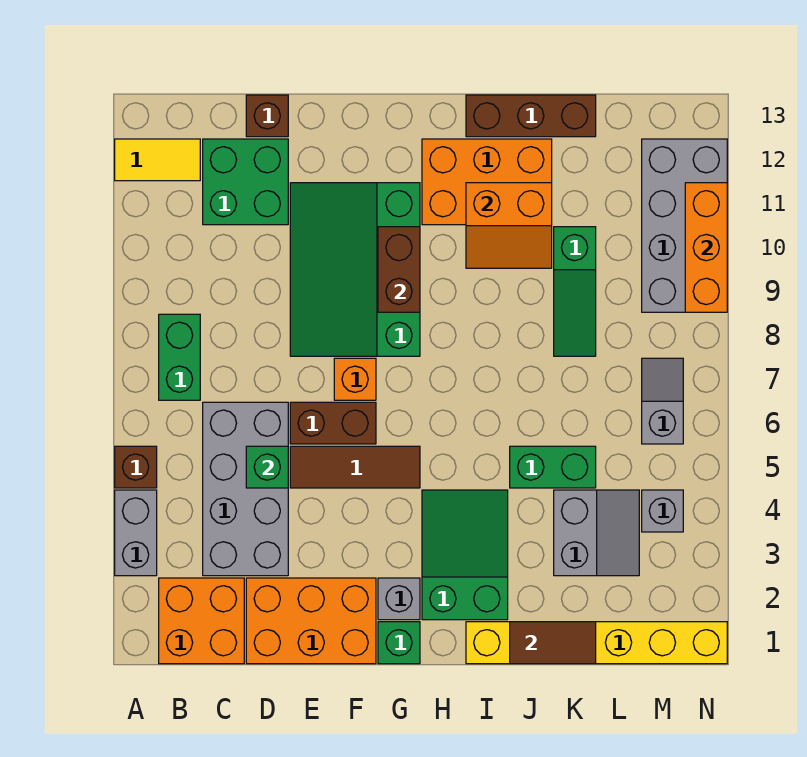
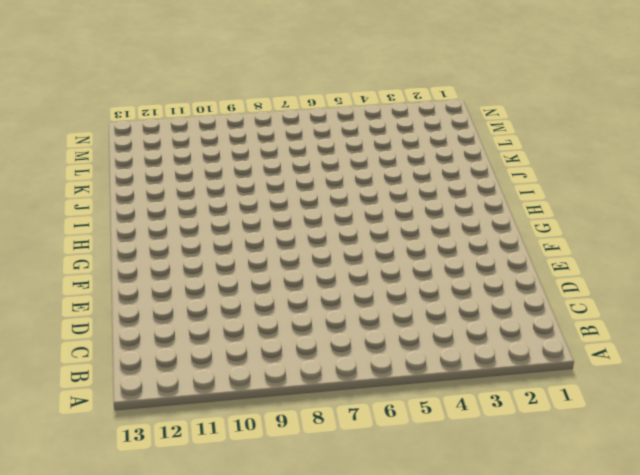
none -> grey 1x2 brick [115,490,157,576]
none -> brown 1x1 brick [115,446,157,488]
none -> yellow 1x2 tile [115,139,200,181]
none -> orange 2x2 brick [159,578,244,664]

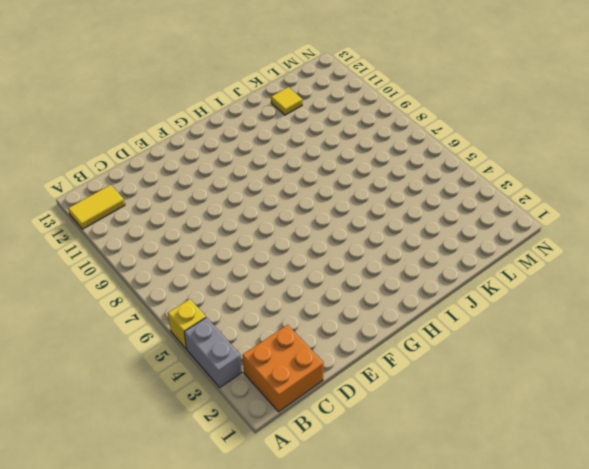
yellow 1x1 brick [168,299,206,349] -> brown 1x1 brick [115,446,157,488]
yellow 1x1 tile [271,87,302,115] -> none
none -> green 1x2 brick [159,314,200,400]
none -> grey 2x4 brick [203,402,288,576]
none -> green 2x2 brick [203,139,288,225]
none -> orange 2x3 brick [246,578,376,664]

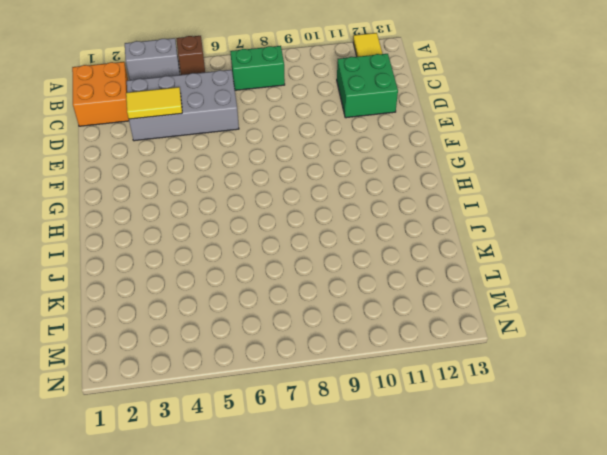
yellow 1x2 tile [126,87,182,119] -> none
none -> orange 2x3 brick [246,578,376,664]
none -> brown 1x1 brick [246,95,288,137]
none -> brown 1x3 tile [290,446,420,488]
none -> brown 1x2 brick [290,402,376,444]

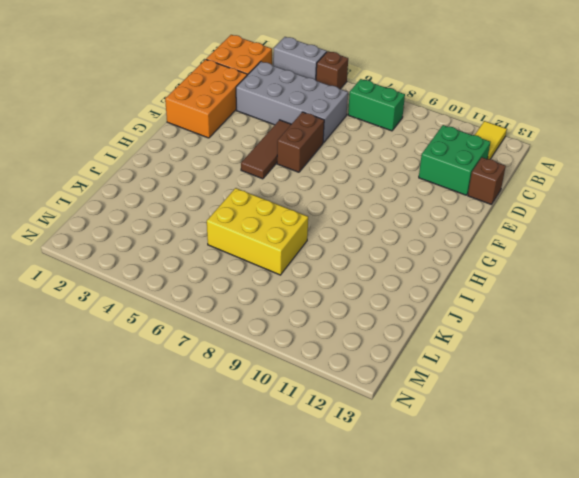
yellow 2x3 brick [207,188,308,275] -> green 1x3 slope [554,227,596,356]
none -> green 3x4 slope [290,183,420,356]
none -> orange 1x1 brick [334,358,376,400]
none -> green 1x1 brick [378,622,420,664]
none -> grey 1x1 brick [378,578,420,620]

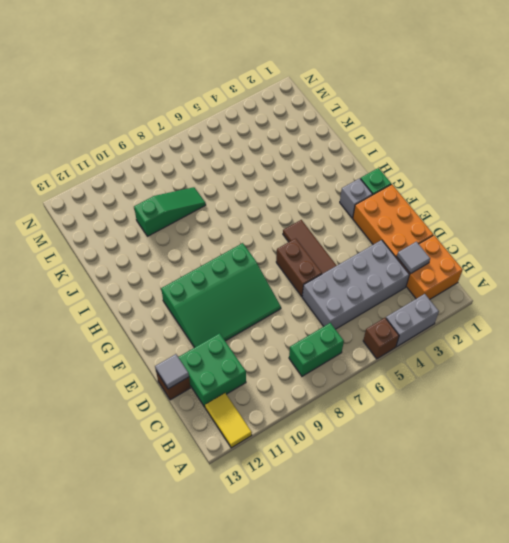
grey 1x1 tile [397,242,430,274] -> none
grey 1x1 tile [155,354,189,389] -> none
none -> orange 1x1 brick [334,358,376,400]
none -> green 2x3 slope [422,490,508,620]
none -> orange 2x3 brick [422,139,552,225]
none -> yellow 1x6 brick [466,622,727,664]

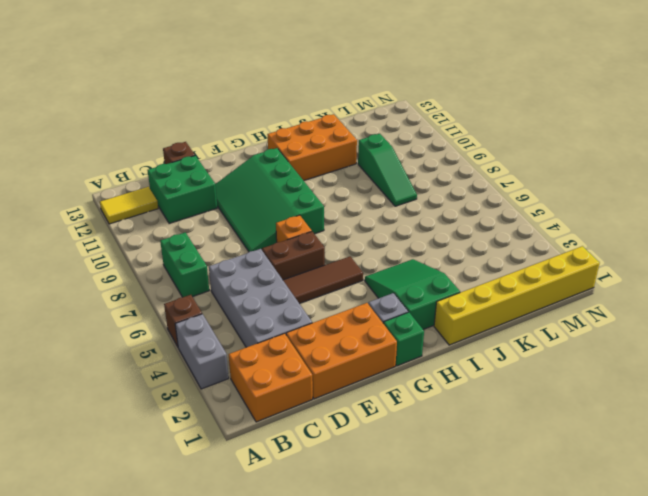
none -> brown 1x3 brick [466,95,596,137]
none -> green 1x2 brick [510,446,596,488]
none -> grey 2x2 slope [554,490,639,576]
none -> grey 1x1 brick [642,490,683,532]

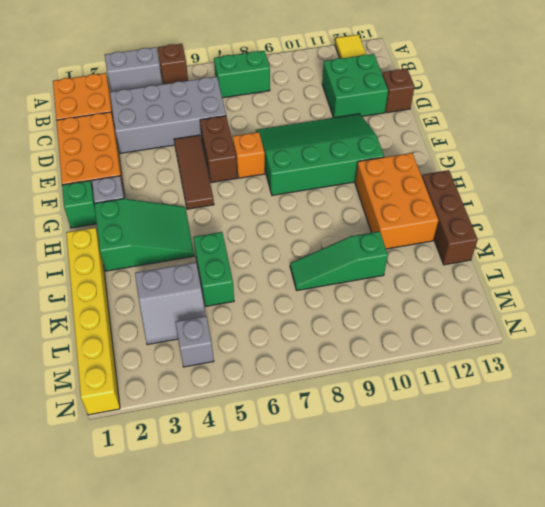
none -> grey 1x2 slope [642,358,683,444]
none -> grey 2x4 brick [642,139,727,312]
none -> green 1x1 brick [246,446,288,488]
none -> brown 1x2 brick [378,227,420,312]

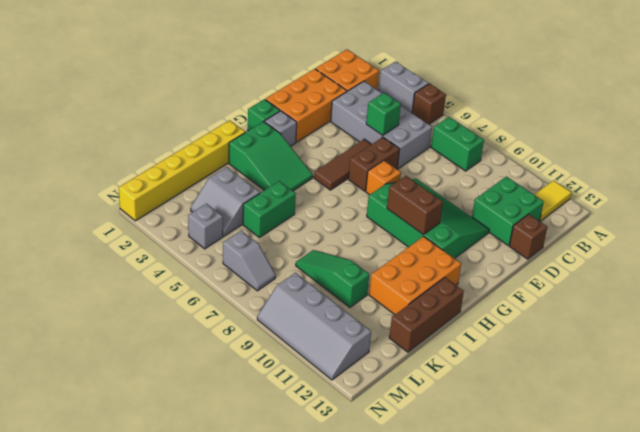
grey 2x4 slope [257,273,371,380] -> grey 2x4 brick [642,139,727,312]
none -> orange 2x2 slope [466,183,552,268]
none -> brown 1x2 tile [510,622,596,664]
none -> orange 1x3 brick [685,183,727,312]

